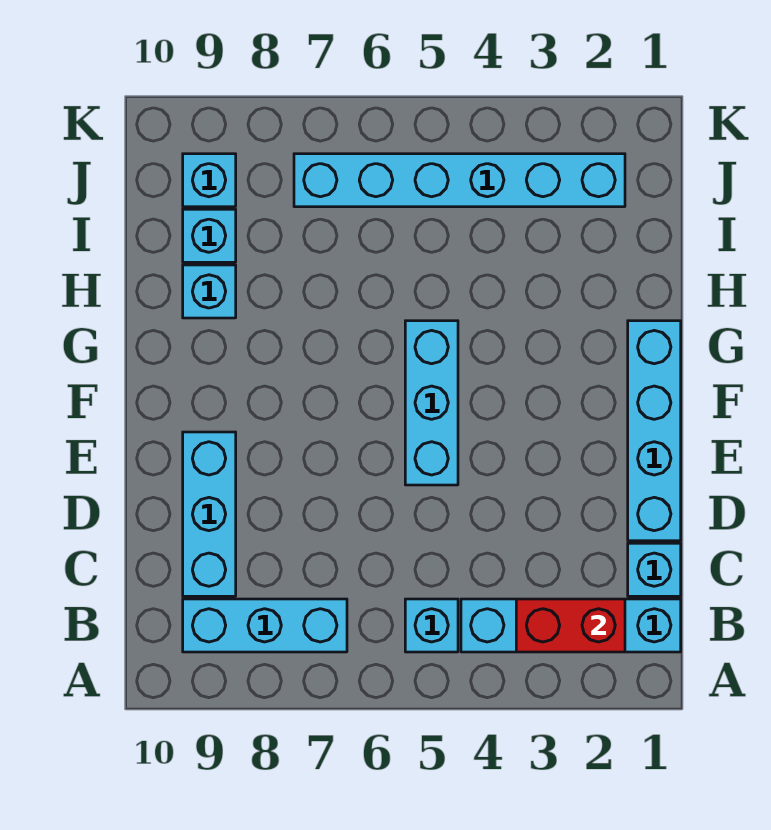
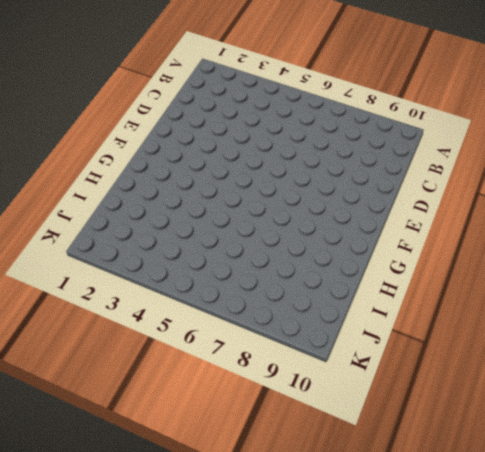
none -> cyan 1x4 brick [461,599,681,652]
none -> cyan 1x1 brick [405,599,458,652]
none -> cyan 1x3 brick [183,599,347,652]

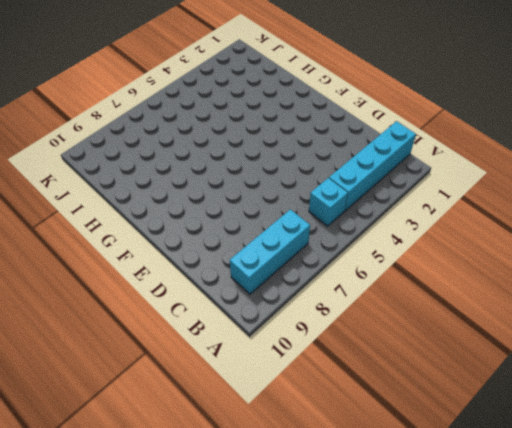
none -> cyan 1x1 brick [628,543,681,596]
none -> cyan 1x3 brick [183,432,236,596]
none -> cyan 1x4 brick [628,321,681,541]

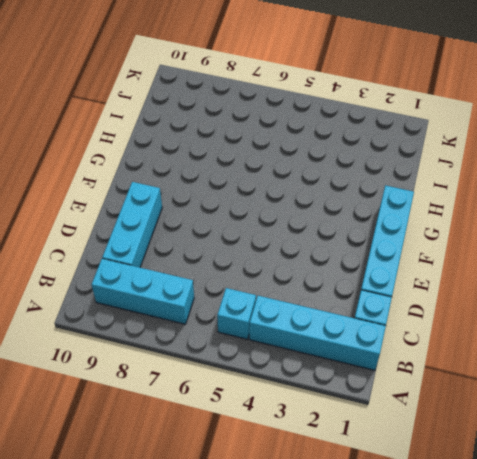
none -> cyan 1x3 brick [405,321,458,485]
none -> cyan 1x1 brick [183,265,236,318]
none -> cyan 1x1 brick [183,209,236,262]

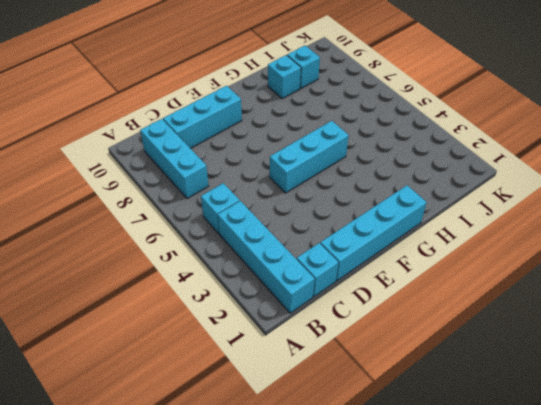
none -> cyan 1x6 brick [294,154,625,207]
none -> cyan 1x1 brick [183,154,236,207]
none -> red 1x2 brick [516,599,625,652]

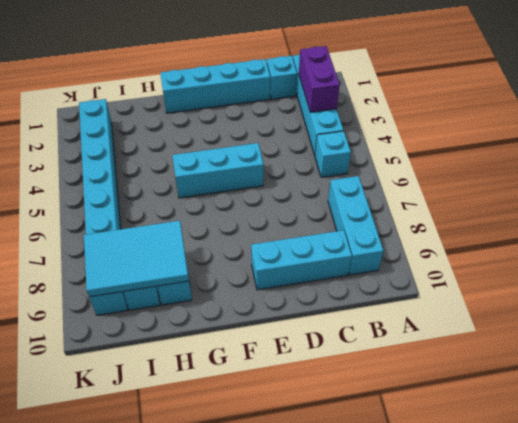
purple 1x2 brick [299,46,340,112] -> red 1x2 brick [516,599,625,652]
cyan 2x3 tile [84,221,189,297] -> none

